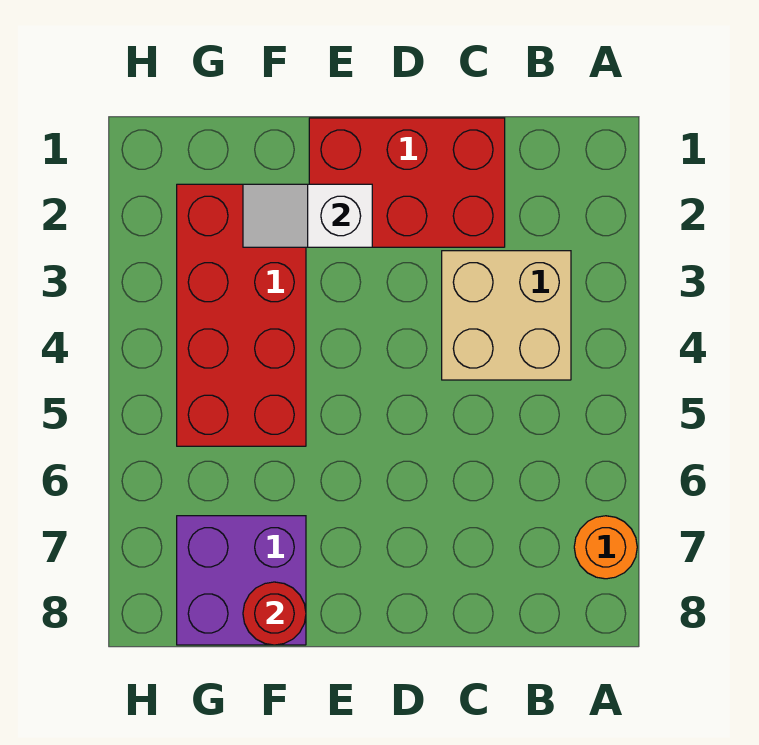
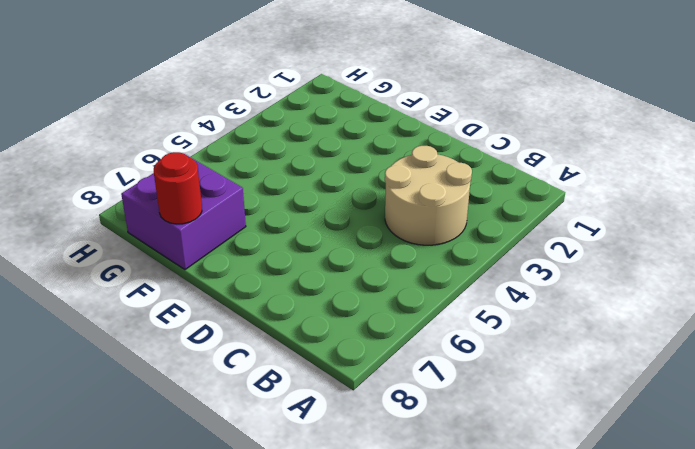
tan 2x2 round brick [385,146,472,245] -> tan 2x2 brick [442,251,571,380]
none -> orange 1x1 round brick [574,516,637,579]
none -> red 2x3 brick [309,118,505,247]

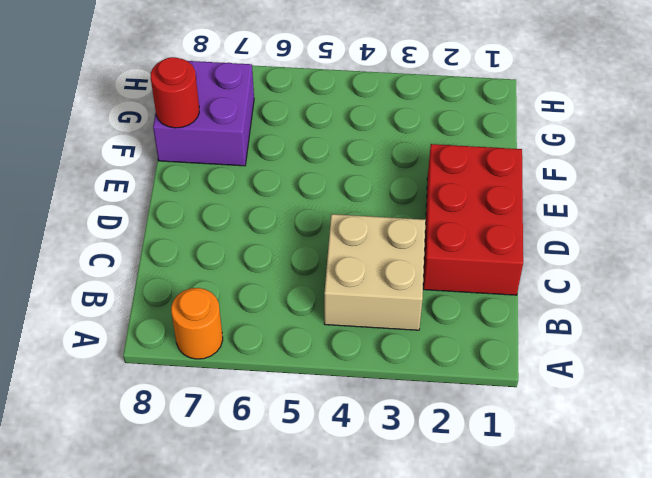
none -> red 2x4 brick [177,184,306,446]
none -> white 1x2 slope [243,184,372,247]

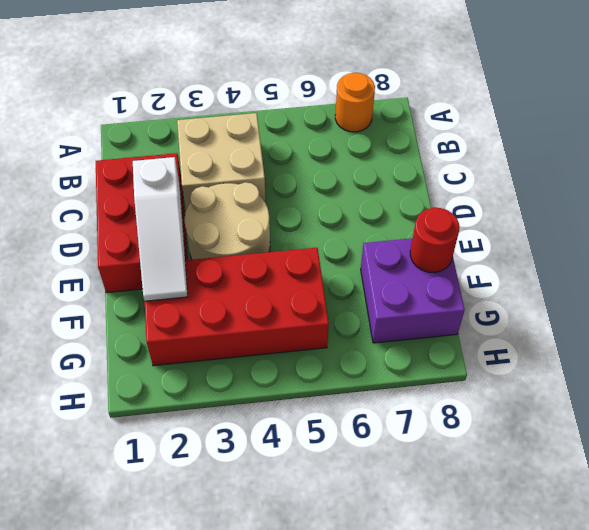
white 1x3 slope [133,157,188,301] -> white 1x2 slope [243,184,372,247]
tan 2x2 round brick [185,182,270,260] -> none

